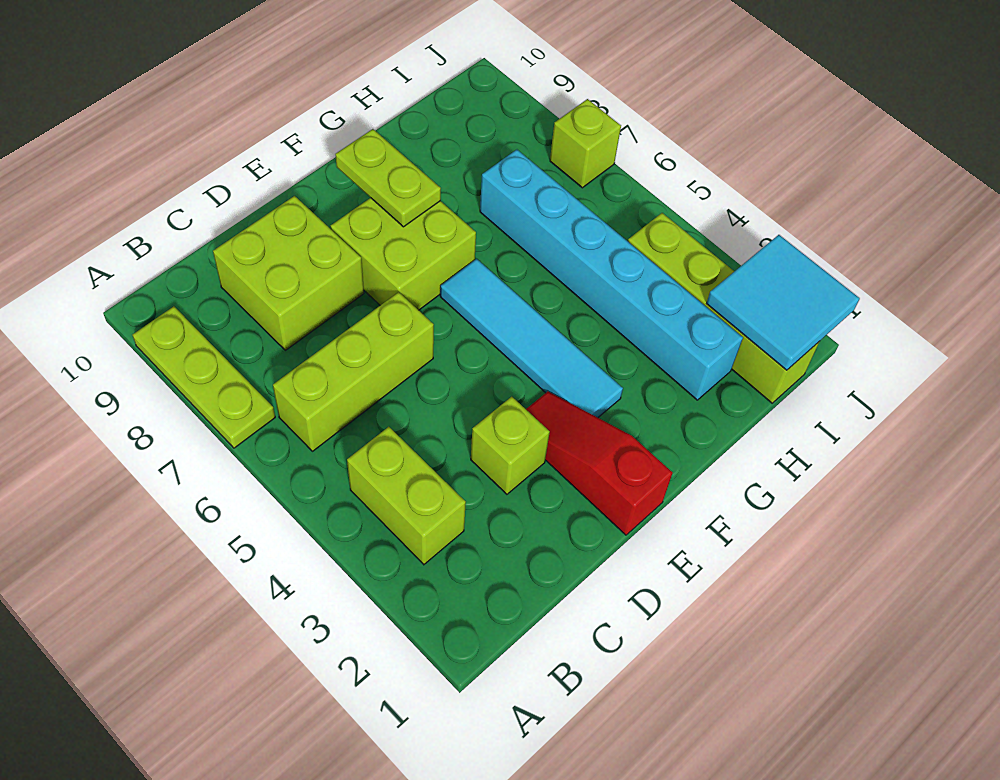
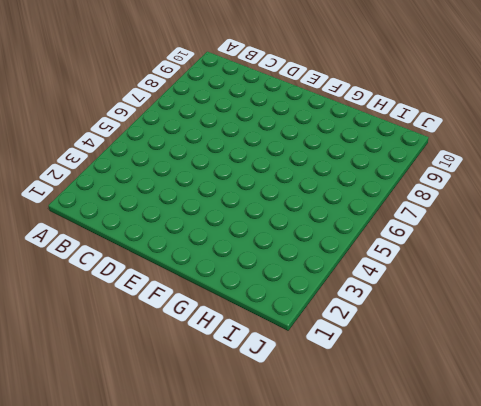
none -> lime 1x3 plate [133,306,275,448]
none -> lime 1x2 brick [347,427,466,565]
none -> lime 1x3 brick [273,292,434,451]

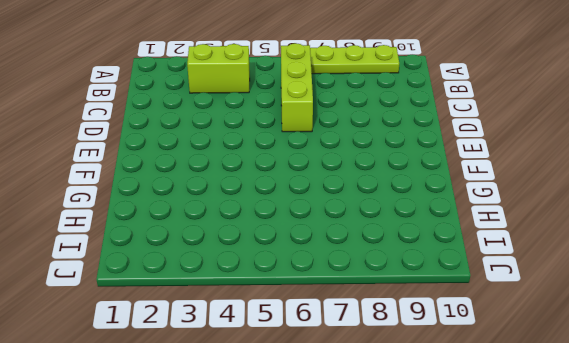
none -> lime 2x2 brick [213,196,364,350]
none -> lime 1x1 brick [471,397,550,494]
none -> red 1x3 slope [526,391,673,535]

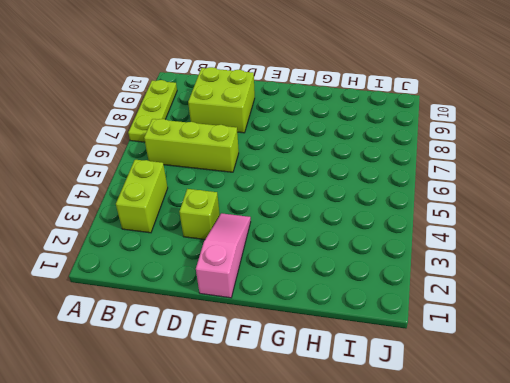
pink 1x3 slope [196,213,251,298] -> red 1x3 slope [526,391,673,535]
none -> lime 2x2 brick [330,198,476,310]
none -> cyan 1x4 tile [440,259,623,418]
none -> cyan 1x6 brick [480,150,743,400]

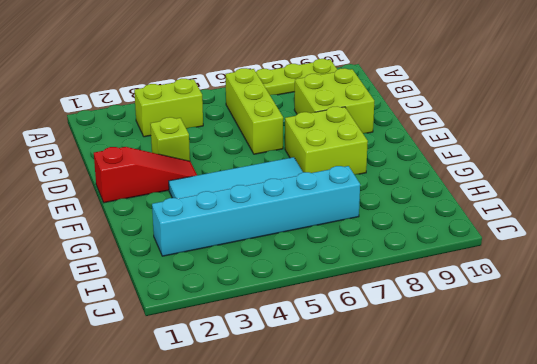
none -> lime 1x4 brick [628,213,820,403]
none -> lime 1x1 brick [550,99,621,188]
none -> lime 1x2 plate [335,129,441,227]

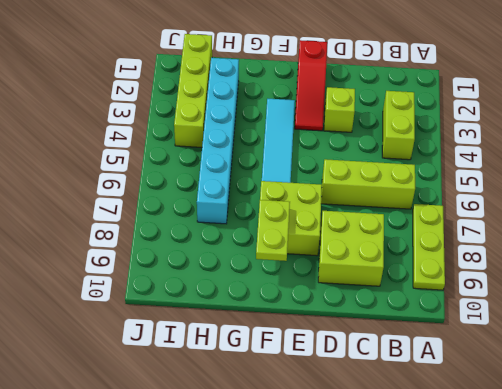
none -> lime 1x1 brick [550,99,621,188]
none -> cyan 2x2 tile [707,235,860,370]

